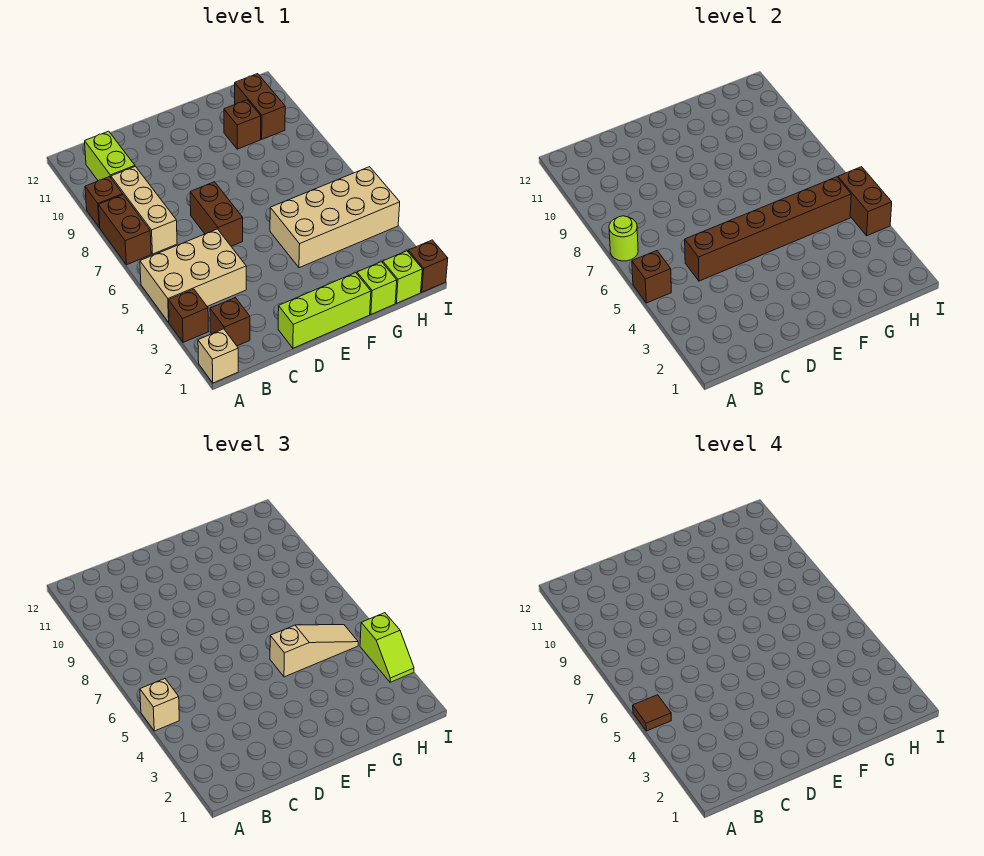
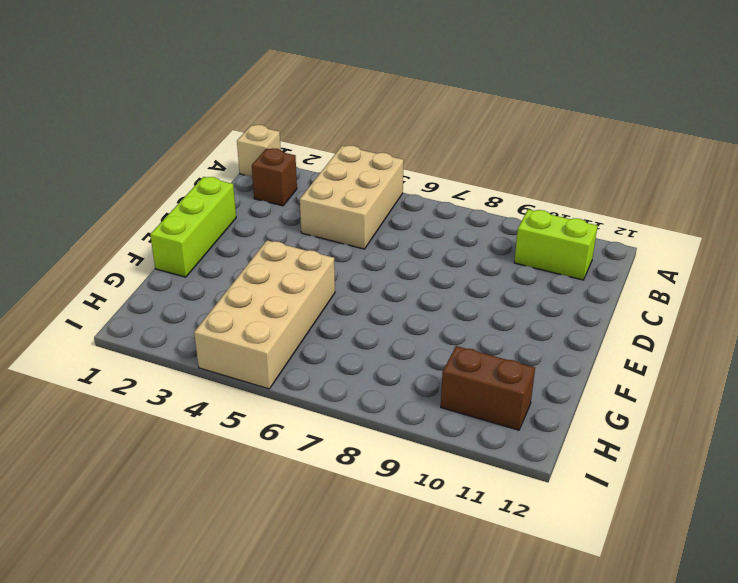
none -> brown 1x1 brick [169,289,209,342]
none -> brown 1x2 brick [99,195,151,265]
none -> brown 1x1 brick [85,177,123,228]

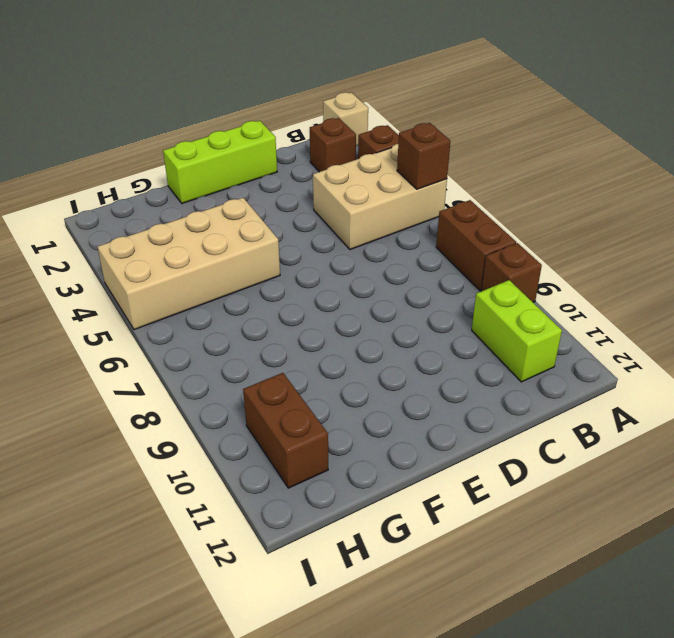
none -> tan 1x3 brick [111,166,177,254]
none -> brown 1x2 brick [190,182,243,246]
none -> lime 1x1 brick [357,262,397,314]

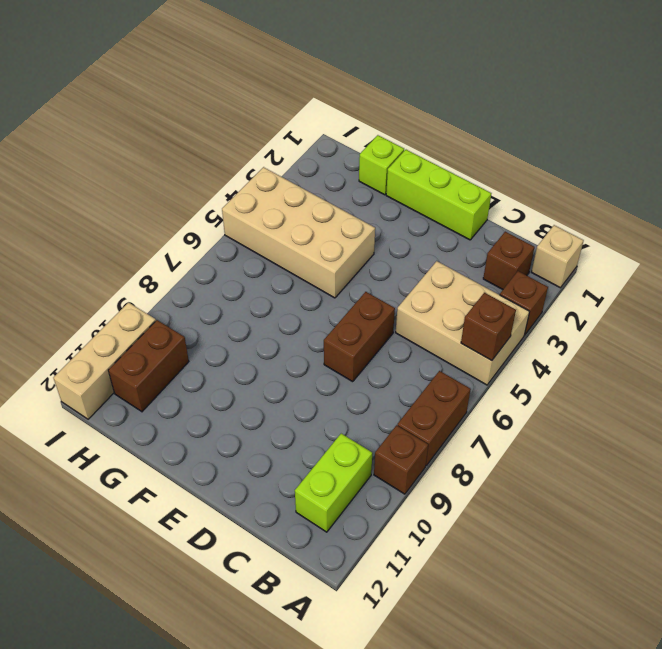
tan 1x3 brick [53,303,156,419] -> tan 1x3 brick moved to [111,166,177,254]
none -> brown 1x1 brick [224,100,261,149]
none -> lime 1x1 brick [383,251,422,303]
none -> brown 1x1 brick [408,240,448,292]

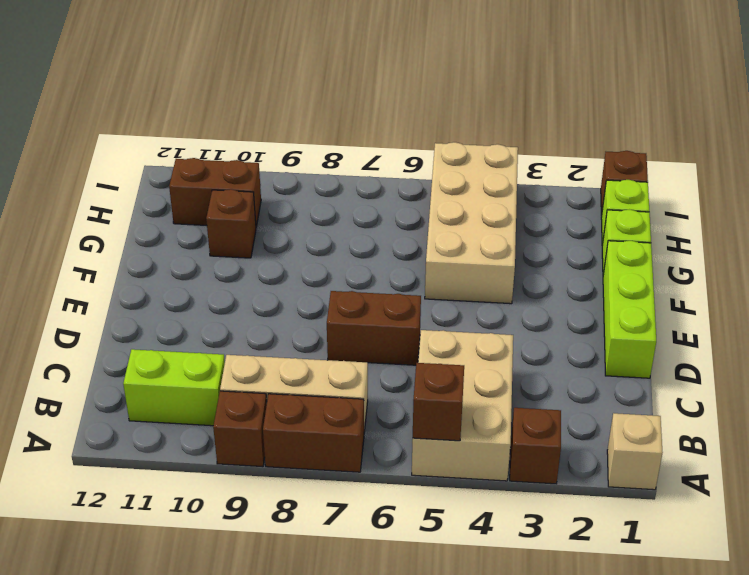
none -> brown 1x1 brick [210,298,250,346]
none -> lime 1x1 round brick [609,216,638,261]
none -> brown 1x6 brick [685,177,851,281]

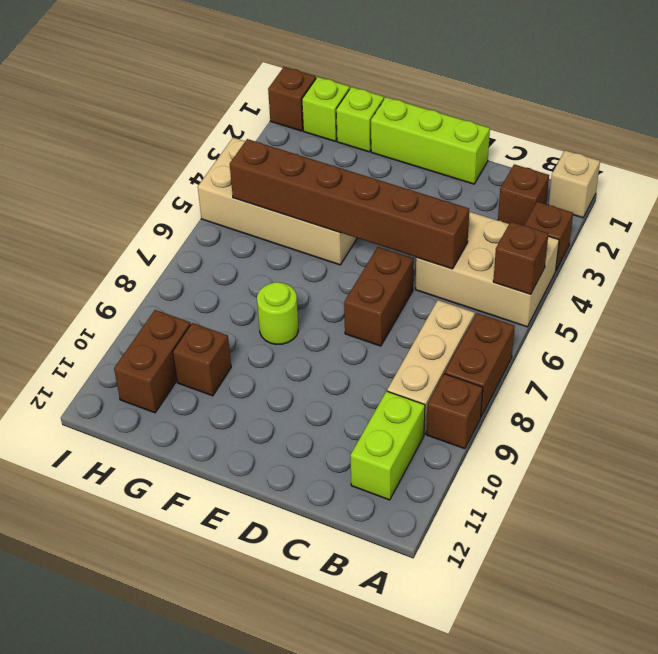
lime 1x1 round brick [257,282,298,344] -> lime 1x1 round brick moved to [609,216,638,261]
none -> brown 1x2 brick [838,167,892,236]
none -> tan 1x1 brick [140,679,179,731]
none -> tan 1x3 slope [270,625,358,677]

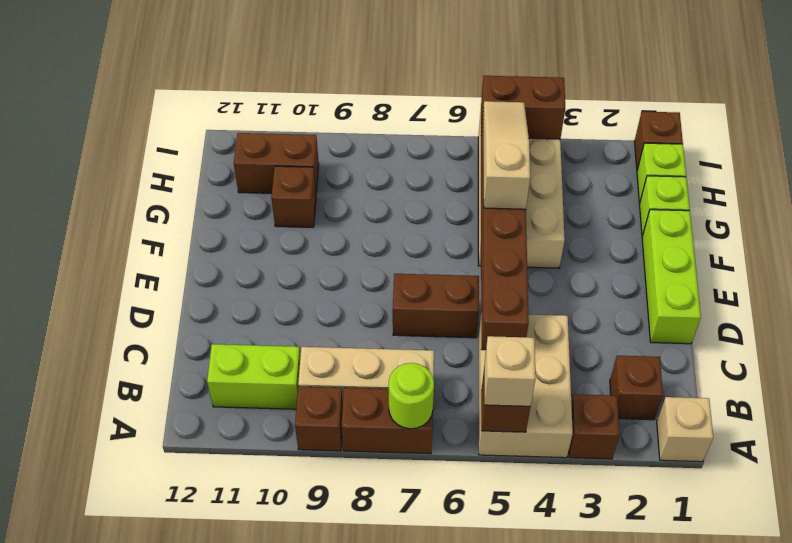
none -> lime 1x2 slope [360,613,414,682]
none -> brown 1x1 tile [633,695,671,731]

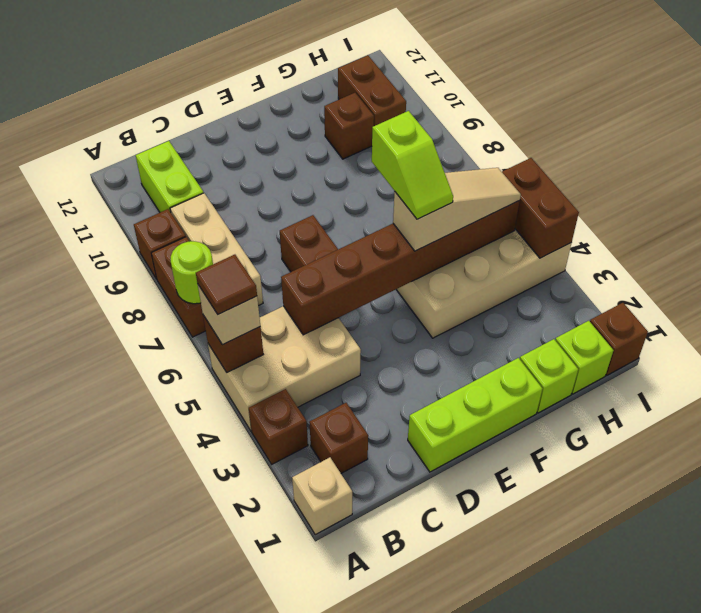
lime 1x2 slope [372,111,453,219] -> lime 1x2 slope moved to [360,613,414,682]

